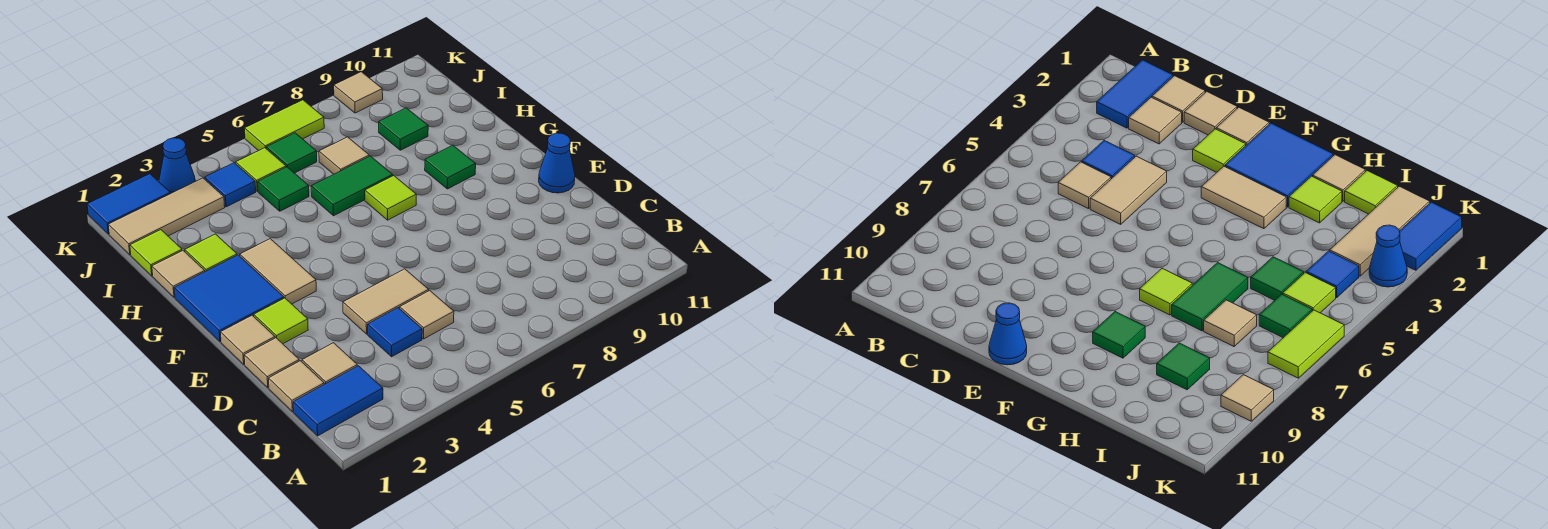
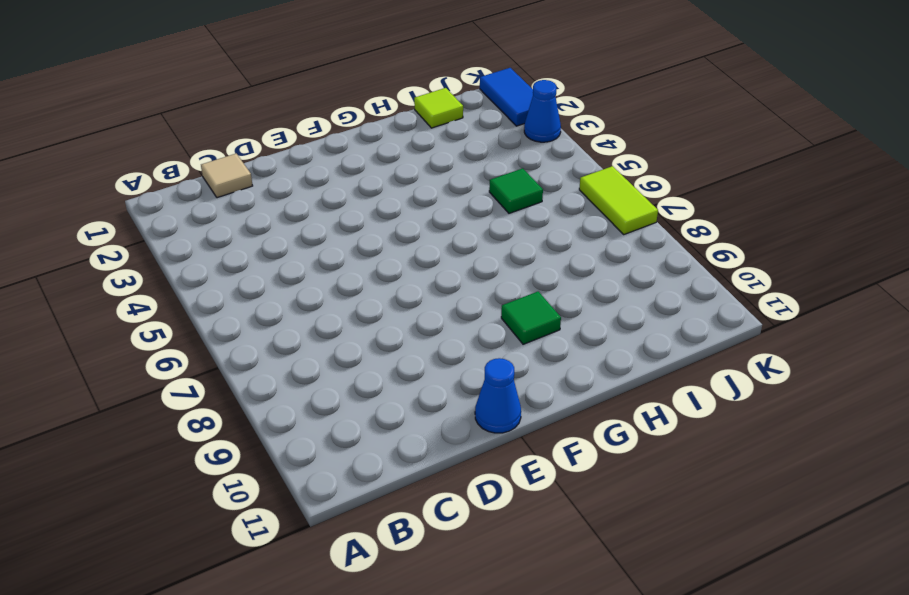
none -> blue 1x2 tile [293,366,383,436]
none -> tan 1x1 tile [302,343,357,384]
none -> blue 1x1 tile [368,308,422,357]

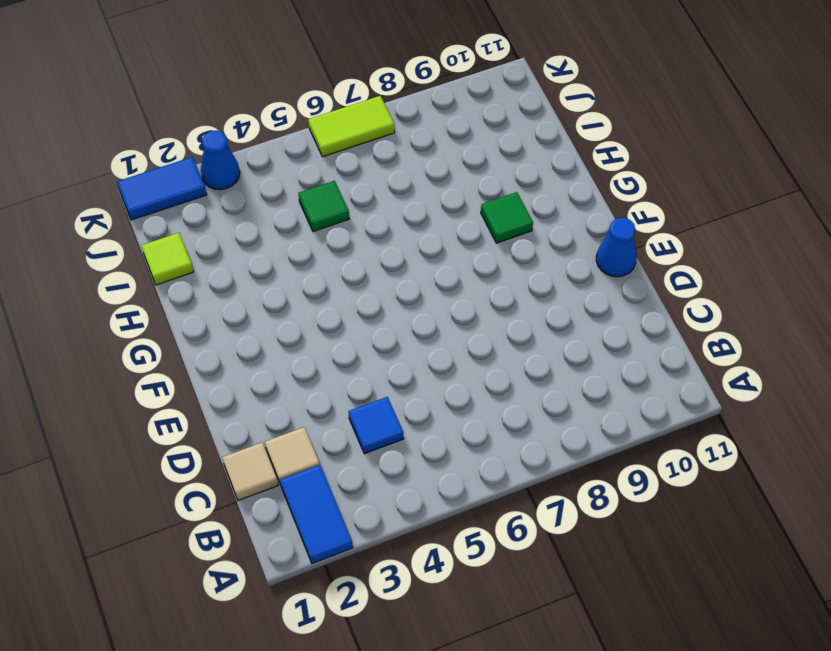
blue 1x2 tile [280,465,353,563] -> blue 1x2 tile turned to [293,366,383,436]
none -> tan 1x1 tile [400,290,454,339]
none -> tan 1x1 tile [244,338,299,388]
none -> tan 1x2 tile [343,269,429,334]

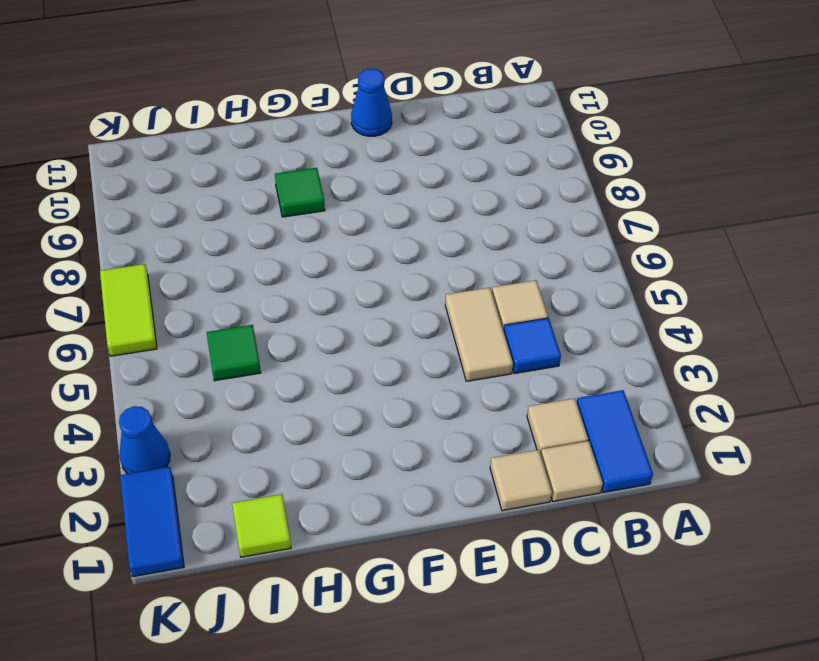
none -> tan 1x1 tile [221,315,275,364]
none -> lime 1x1 tile [254,298,308,344]
none -> blue 2x2 tile [174,255,284,342]

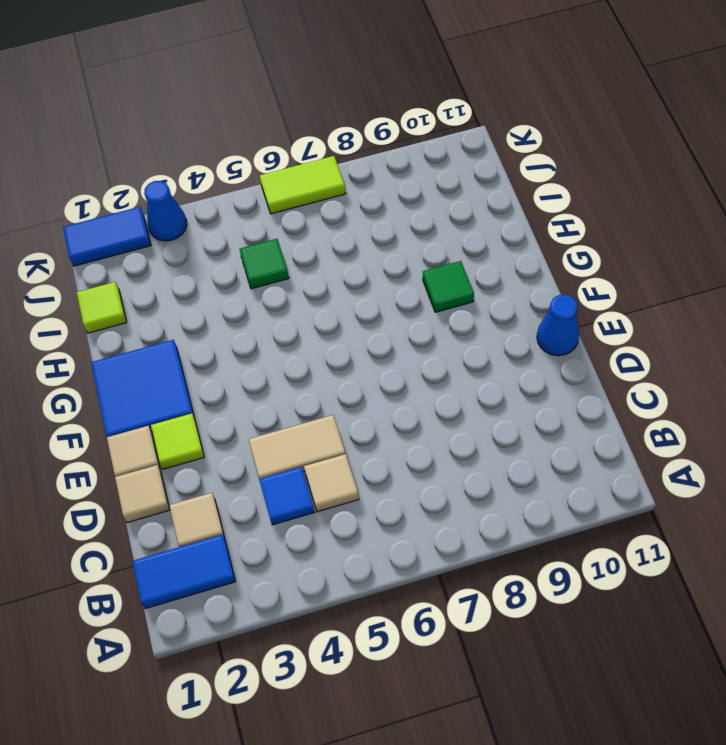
none -> tan 1x1 tile [269,361,324,412]
none -> tan 1x2 tile [240,239,316,304]
none -> lime 1x1 tile [365,175,416,220]

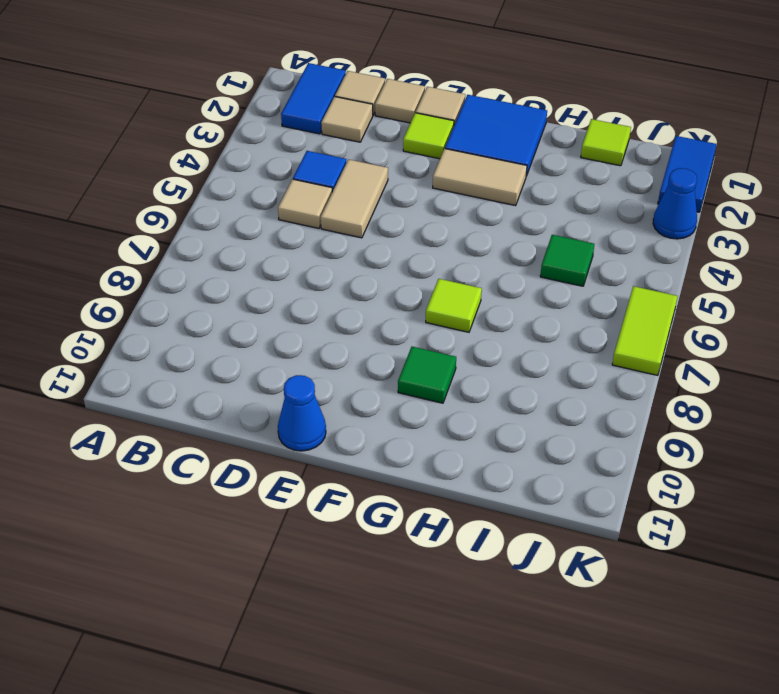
none -> tan 1x1 tile [152,251,205,298]
none -> lime 1x1 tile [185,234,237,272]
none -> green 1x2 tile [311,156,393,216]

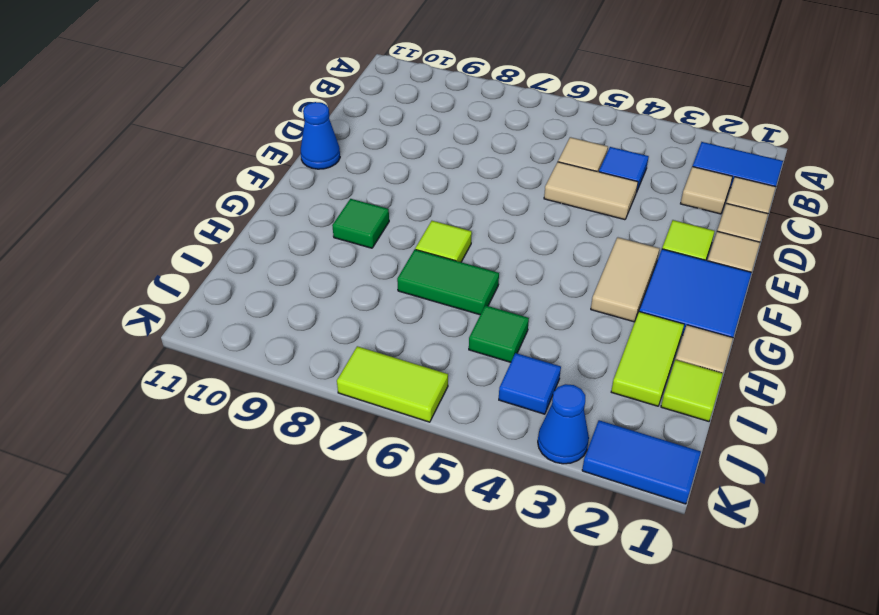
lime 1x2 tile [611,312,684,406] -> lime 1x1 tile [185,234,237,272]
none -> tan 1x1 tile [319,137,369,174]
none -> green 1x1 tile [379,108,428,150]
none -> tan 1x3 tile [108,178,225,255]

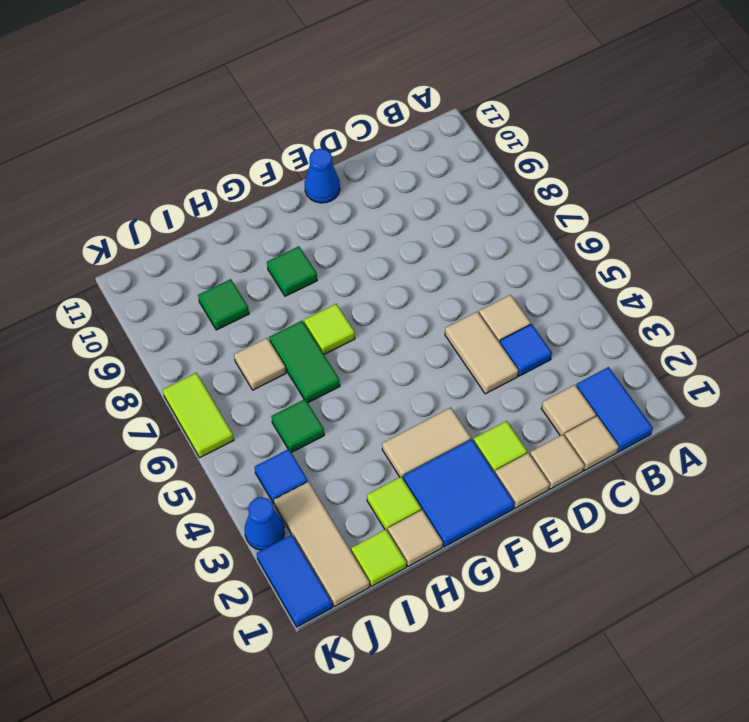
none -> lime 1x1 tile [236,148,286,191]
none -> green 1x1 tile [266,133,317,173]
none -> tan 1x1 tile [334,72,383,113]

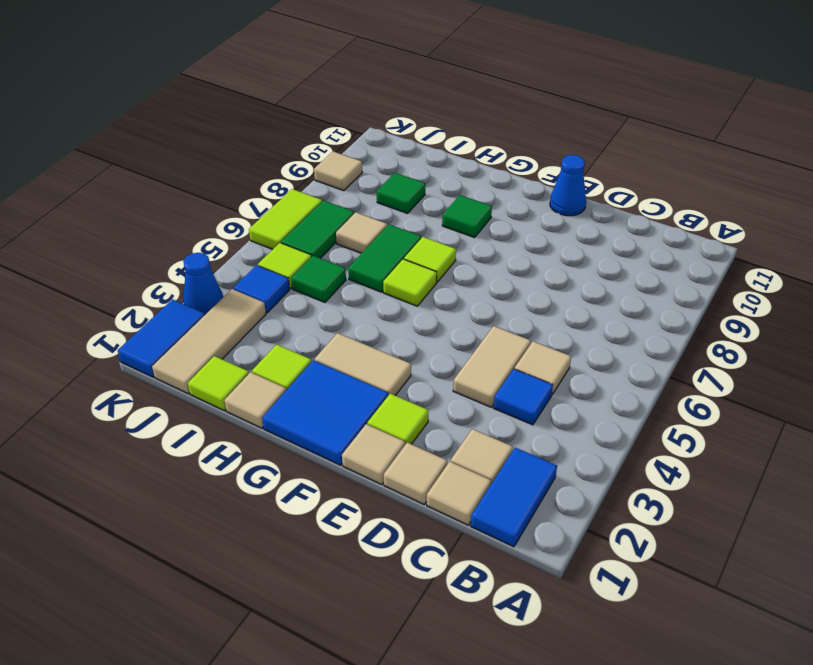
lime 1x1 tile [383,259,437,306] -> none
green 1x2 tile [281,200,354,258] -> green 1x1 tile [266,133,317,173]

